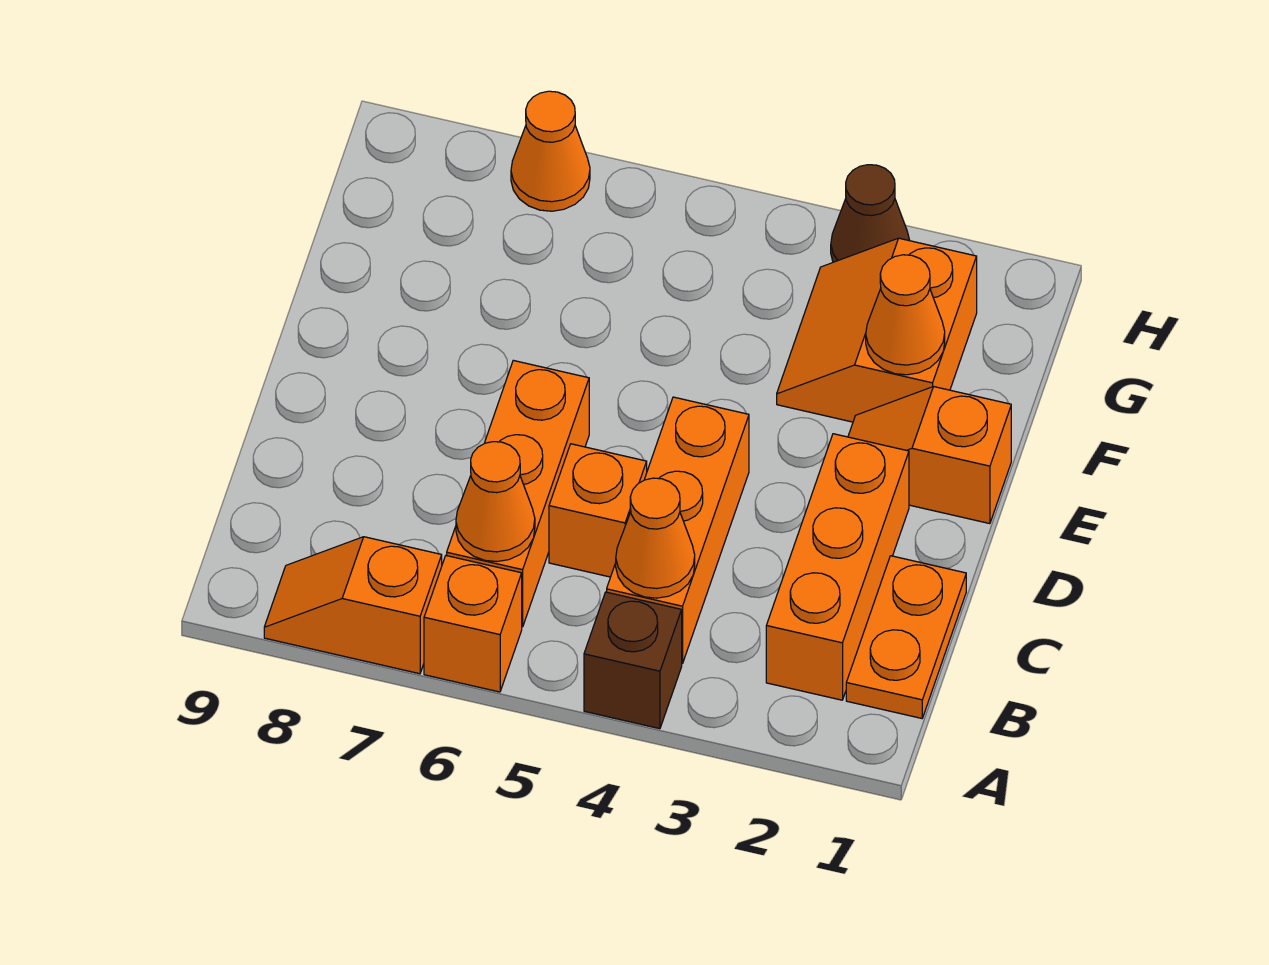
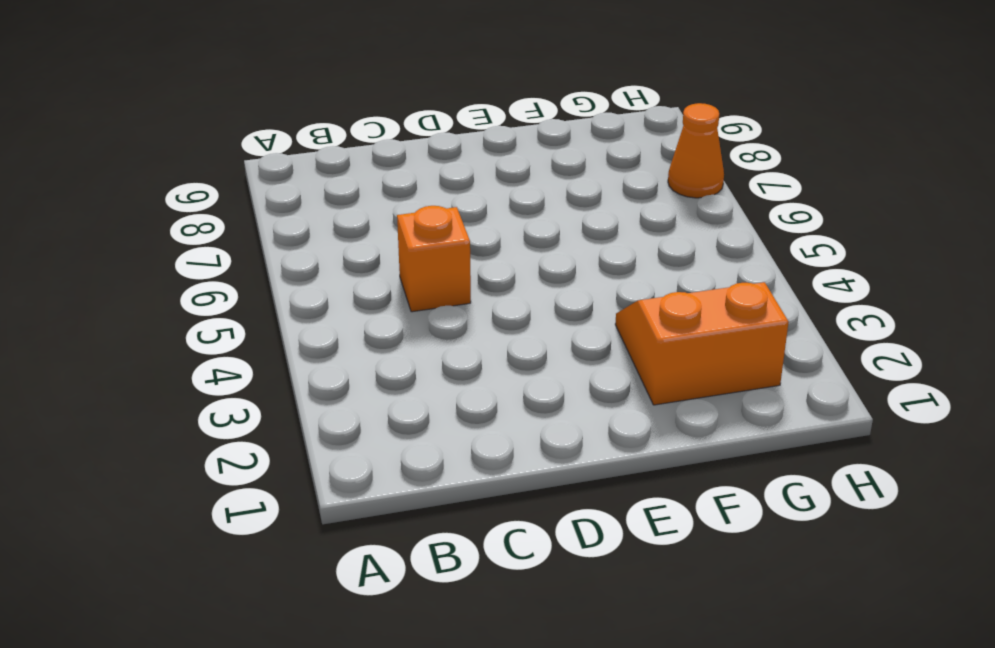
none -> brown 1x1 brick [584,592,682,729]
none -> orange 1x1 brick [424,556,522,692]
none -> orange 1x2 slope [264,537,442,674]

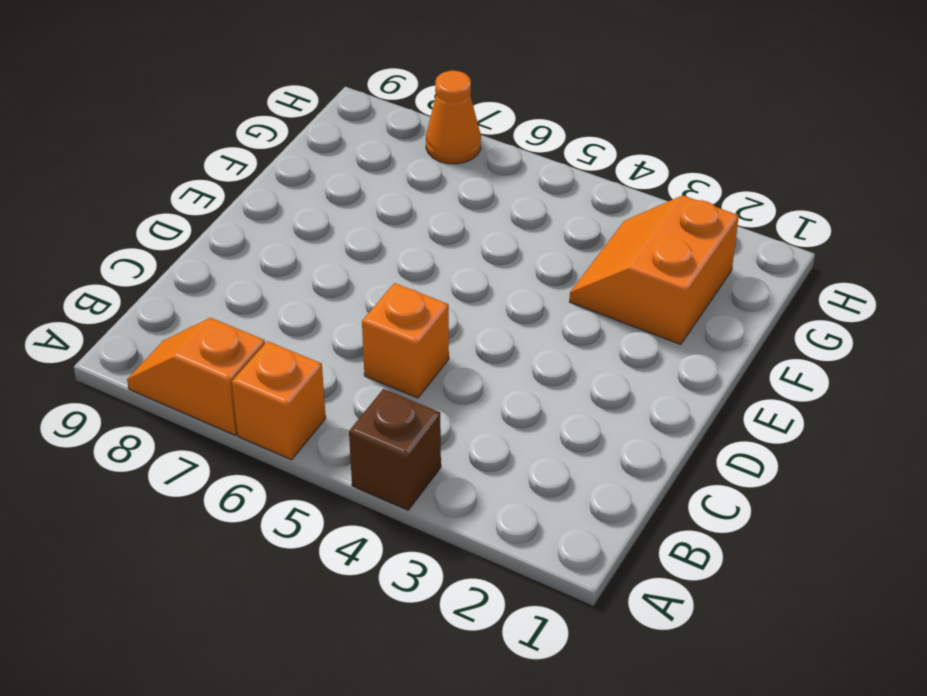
none -> orange 1x2 plate [846,556,966,718]
none -> orange 1x3 brick [766,434,909,700]
none -> orange 1x3 brick [607,397,749,664]

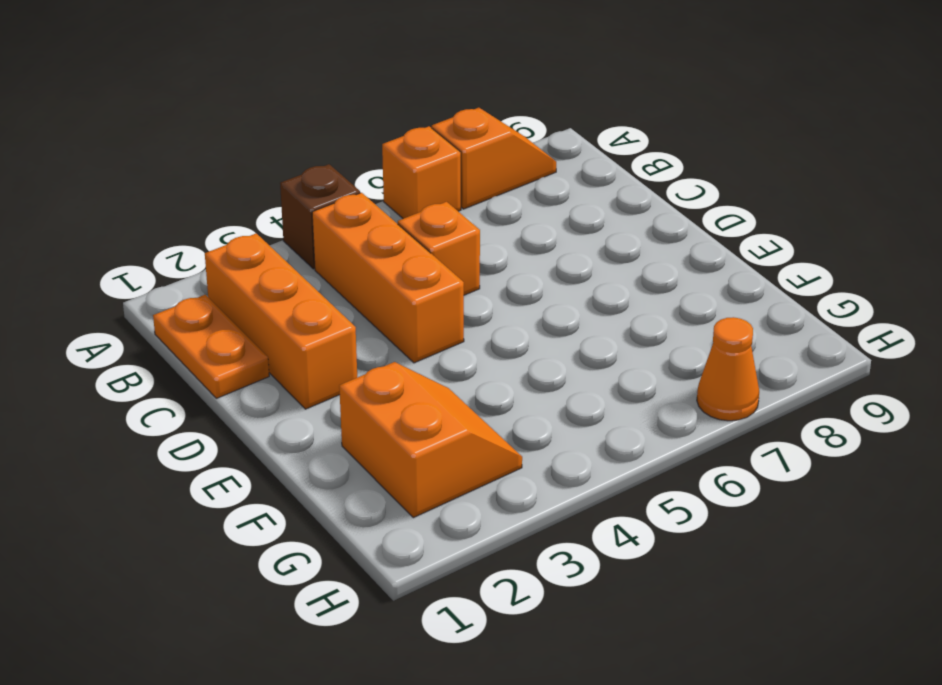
none -> orange 1x3 brick [447,360,589,627]
none -> orange 1x2 slope [848,387,1011,524]
none -> brown 1x1 cone [831,165,910,262]

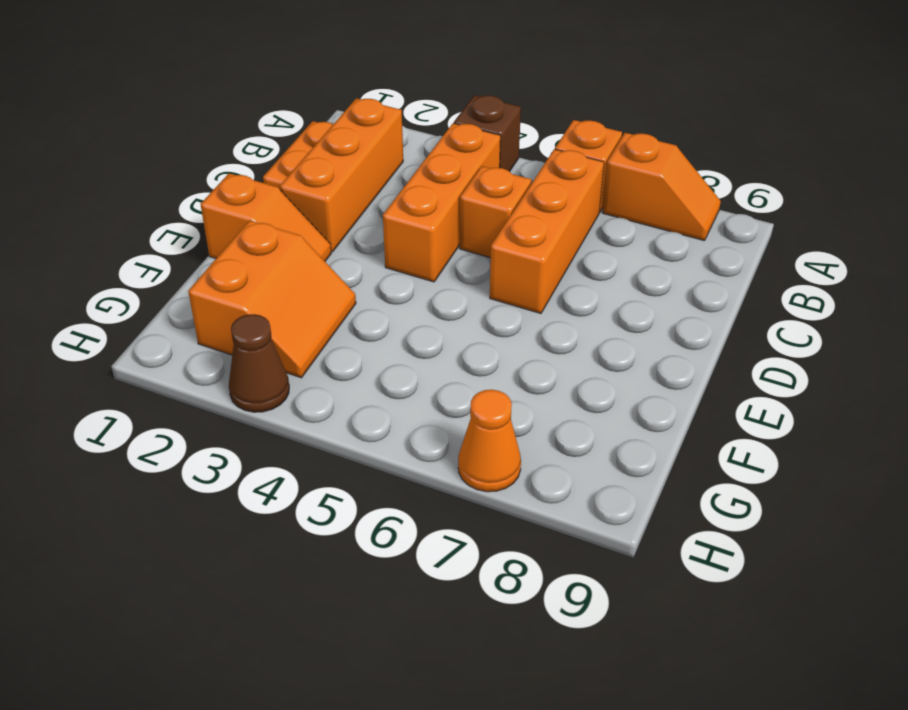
none -> orange 1x1 cone [616,478,695,598]
none -> orange 1x1 cone [456,442,535,562]
none -> orange 1x1 cone [866,255,945,375]

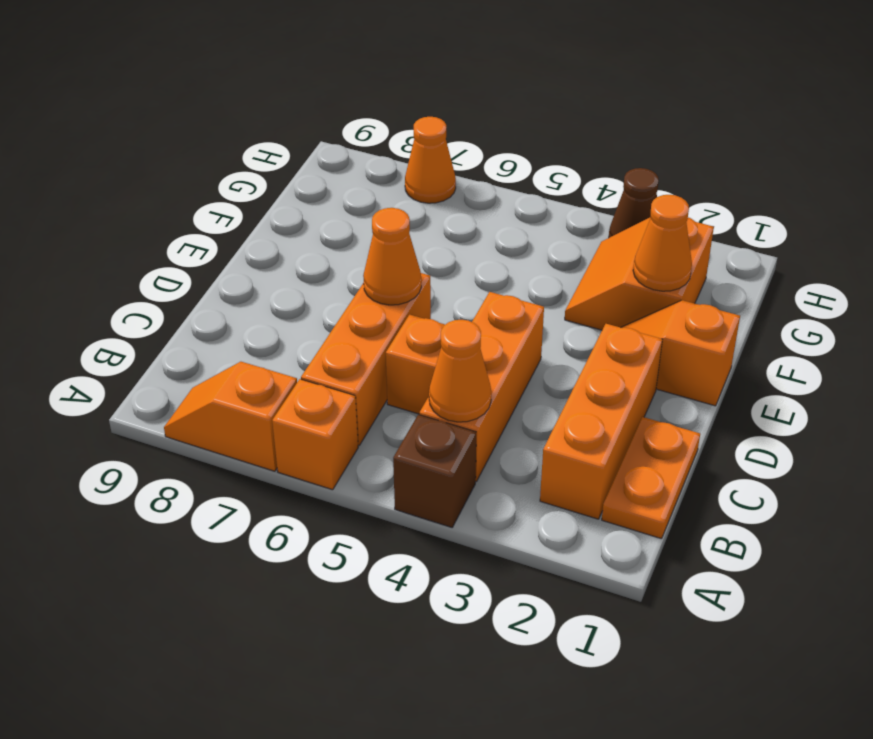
orange 1x1 cone [363,208,421,305] -> orange 1x1 cone moved to [456,442,535,562]

